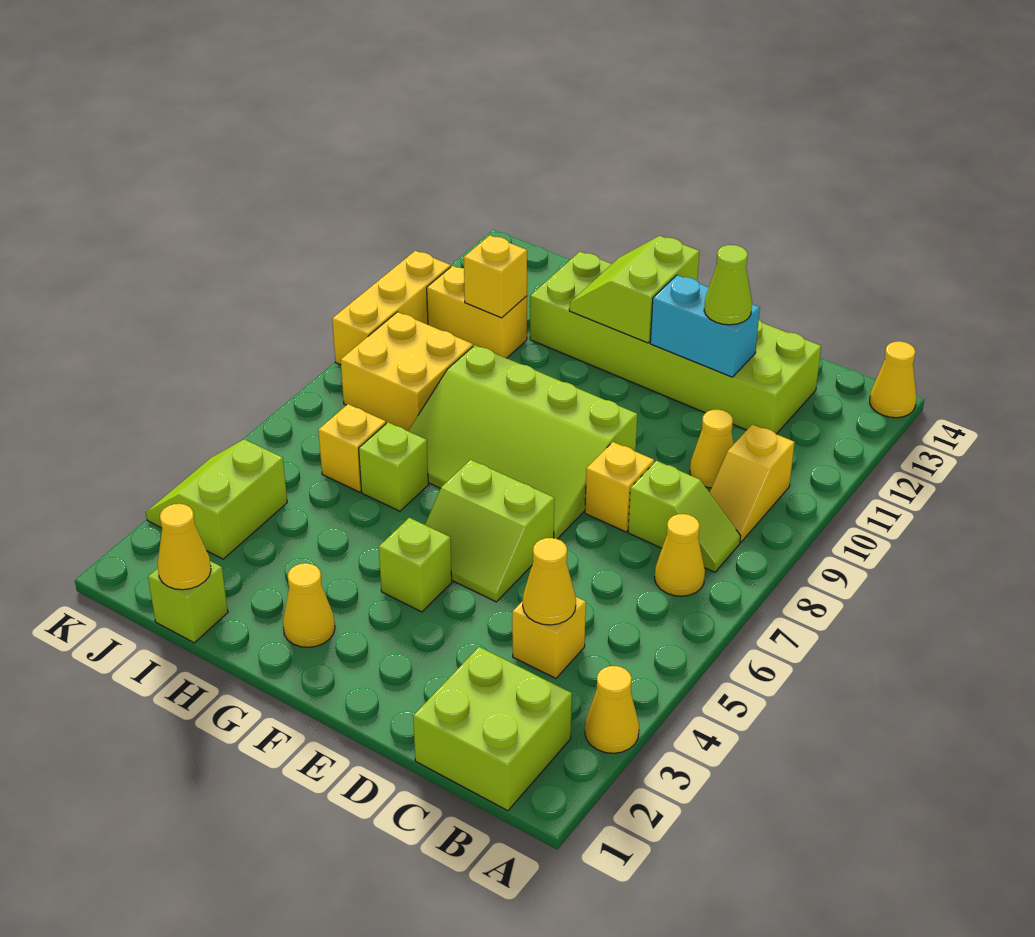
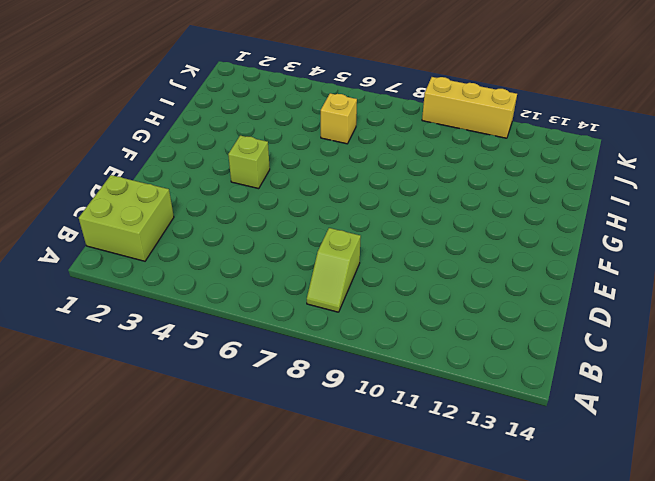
none -> yellow 1x1 cone [585,666,639,753]
none -> yellow 1x1 cone [870,341,916,418]
none -> yellow 1x1 cone [655,514,705,596]

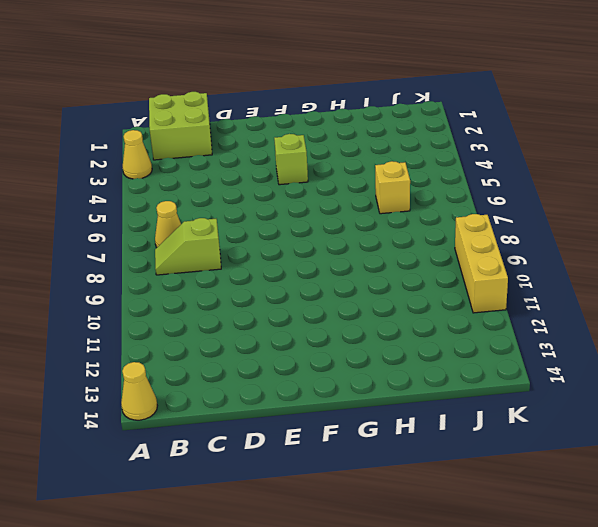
none -> yellow 1x2 slope [709,424,795,542]
none -> yellow 1x1 brick [512,597,586,678]
none -> yellow 1x1 cone [690,409,734,488]

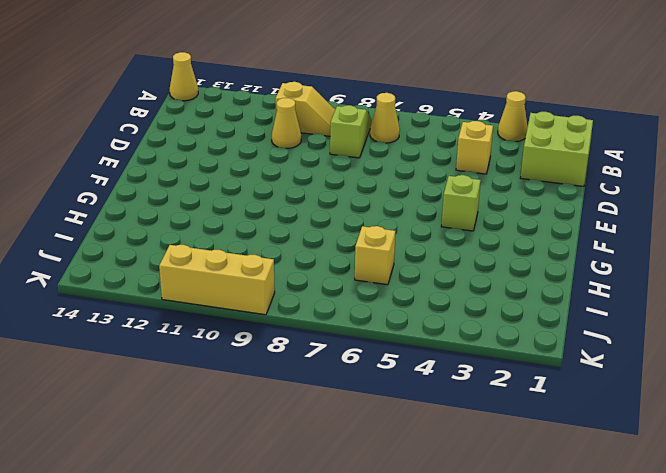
none -> lime 2x6 brick [530,252,821,434]
none -> yellow 1x1 brick [585,442,654,532]
none -> lime 2x2 slope [425,460,554,602]

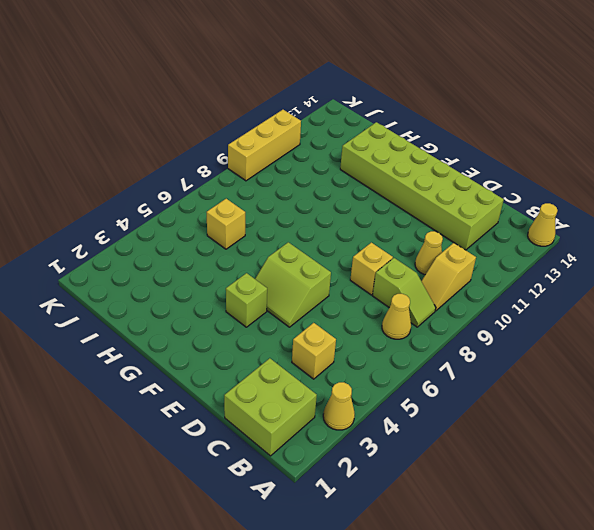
none -> lime 3x4 slope [409,345,637,539]
none -> yellow 1x1 cone [283,563,335,647]
none -> lime 1x1 brick [359,422,428,511]

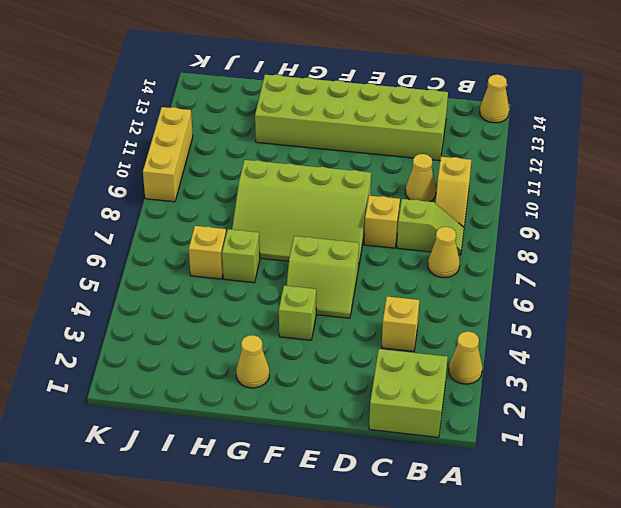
none -> lime 1x1 brick [148,561,228,643]
none -> yellow 2x2 brick [341,312,473,431]
none -> yellow 1x2 brick [427,266,527,358]

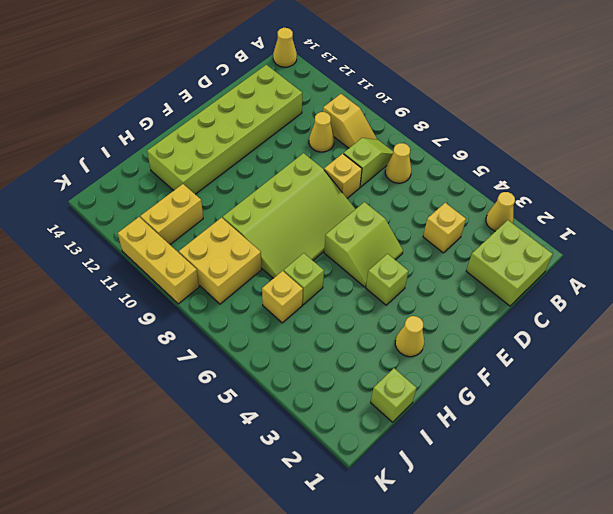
none -> lime 2x2 slope [146,439,287,559]
none -> yellow 1x1 cone [523,538,576,625]
none -> cyan 1x2 brick [650,275,760,377]

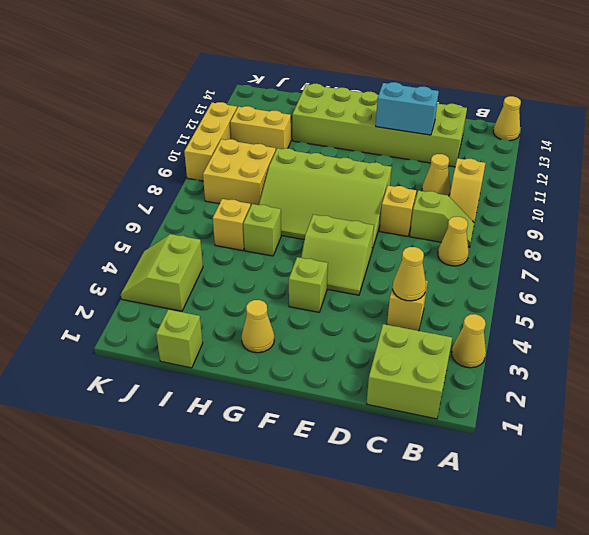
none -> lime 2x2 slope [569,236,699,343]
none -> yellow 1x1 cone [158,504,211,590]
none -> yellow 1x1 brick [464,235,527,318]

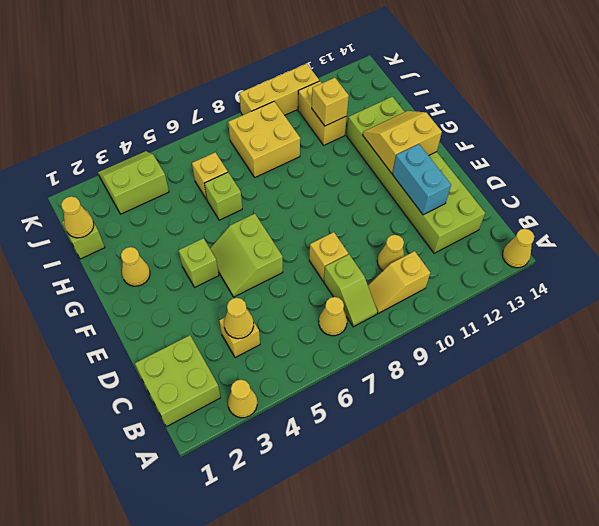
yellow 2x2 slope [363,111,442,173] -> lime 2x2 slope [569,236,699,343]
none -> lime 3x4 slope [409,345,637,539]
none -> lime 1x1 cone [704,245,752,325]

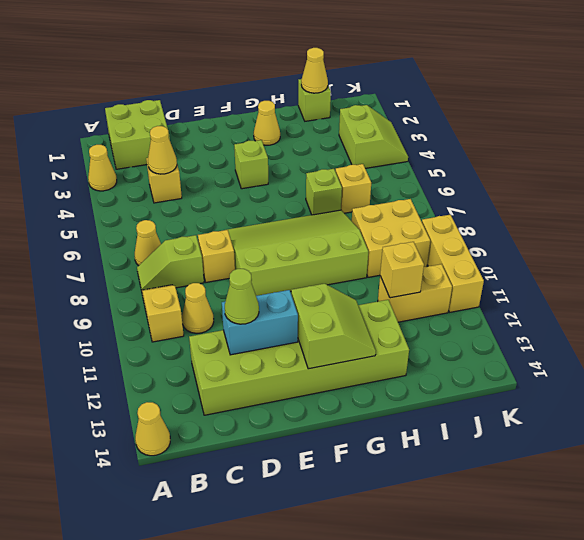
none -> lime 2x2 slope [425,460,554,602]

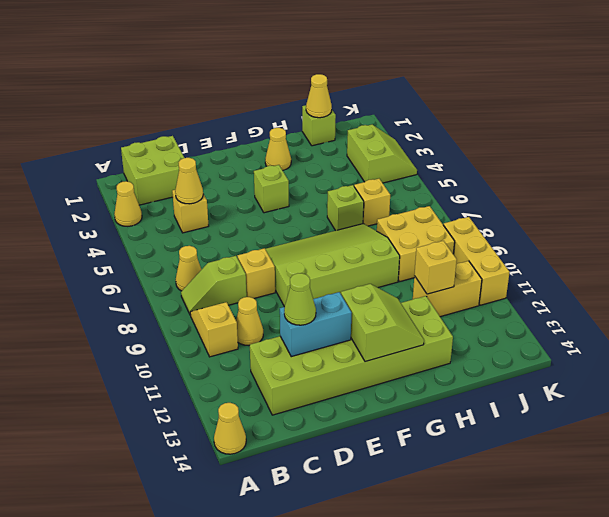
none -> lime 2x2 slope [425,460,554,602]

